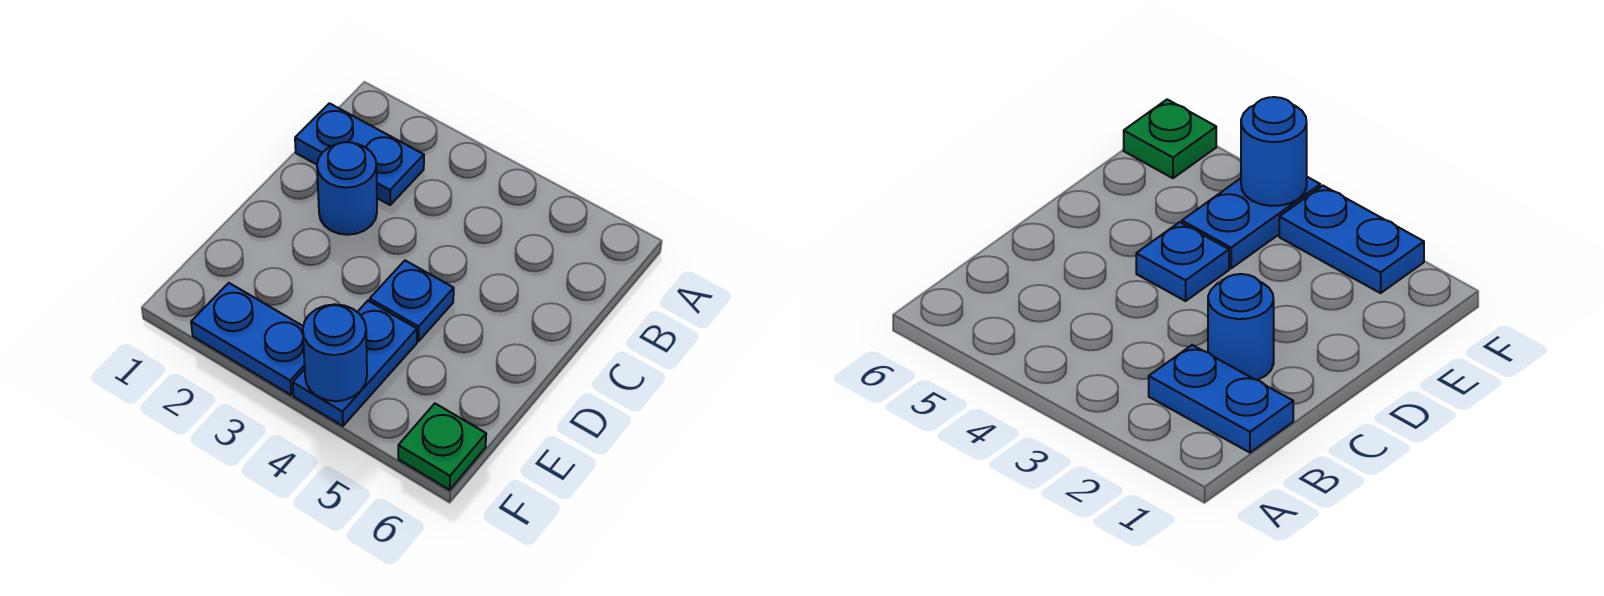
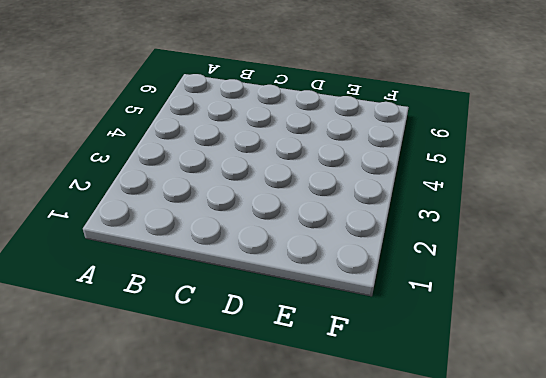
none -> blue 1x2 plate [295,103,424,205]
none -> blue 1x1 round brick [317,142,377,235]

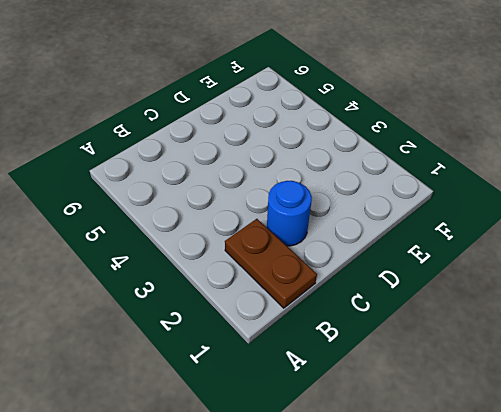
brown 1x2 plate [225,219,317,308] -> blue 1x2 plate [295,103,424,205]
none -> blue 1x1 plate [370,261,454,341]
none -> blue 1x2 plate [293,301,417,426]

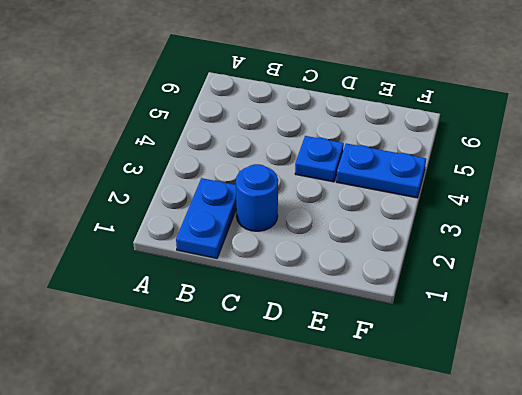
none -> blue 1x2 plate [191,283,305,395]
none -> green 1x1 plate [398,404,486,490]

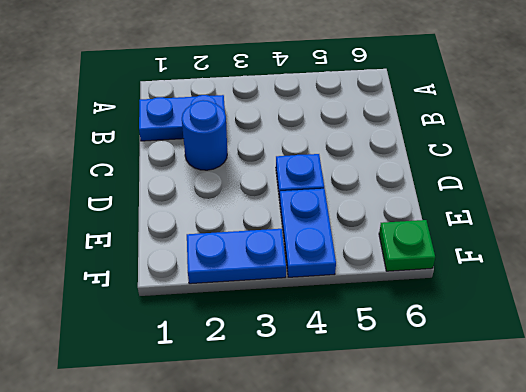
none -> blue 1x1 round brick [303,304,367,401]

